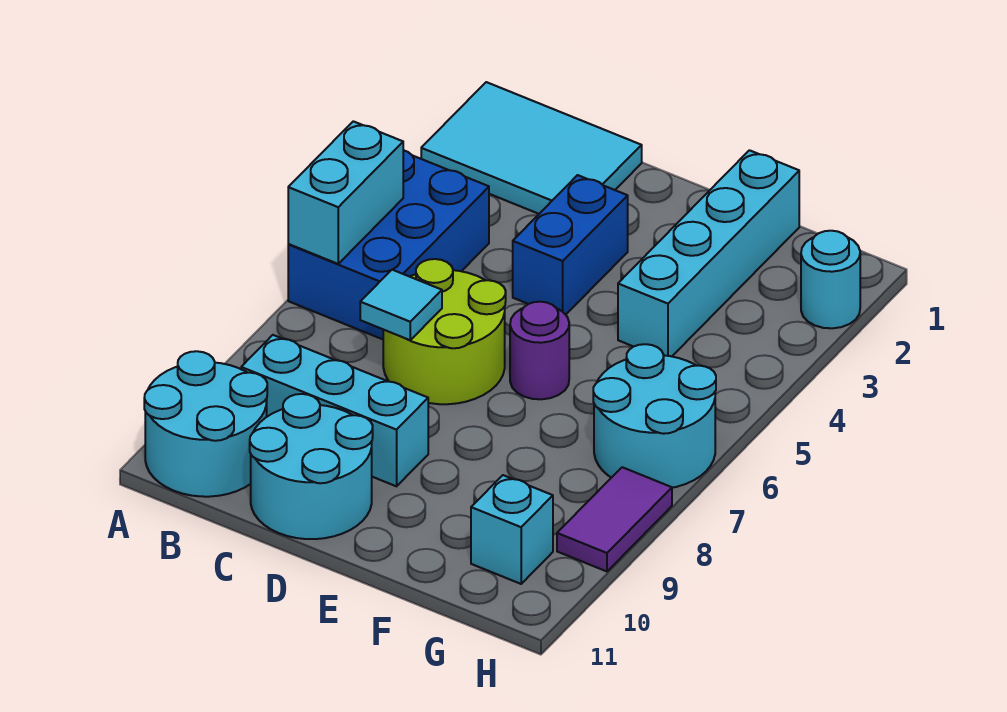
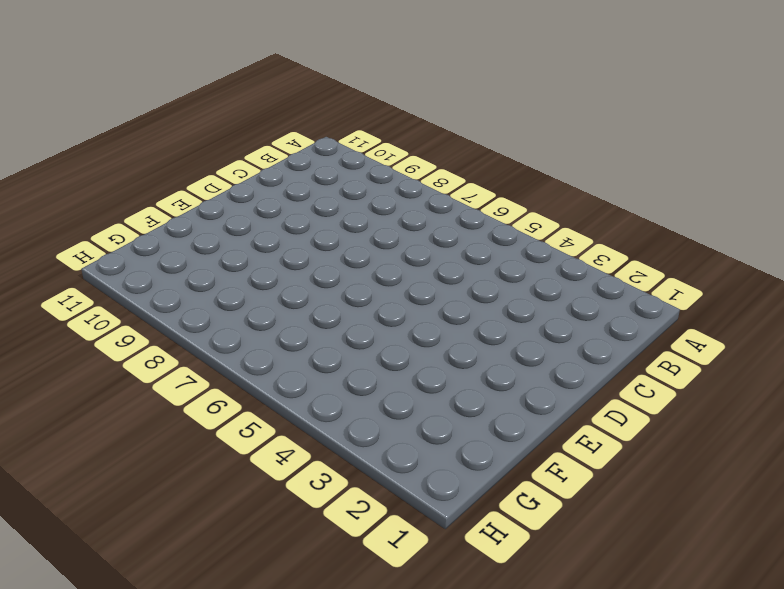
none -> cyan 2x3 tile [421,82,642,214]
none -> blue 2x3 brick [288,150,489,339]
none -> cyan 2x2 round brick [144,351,267,497]

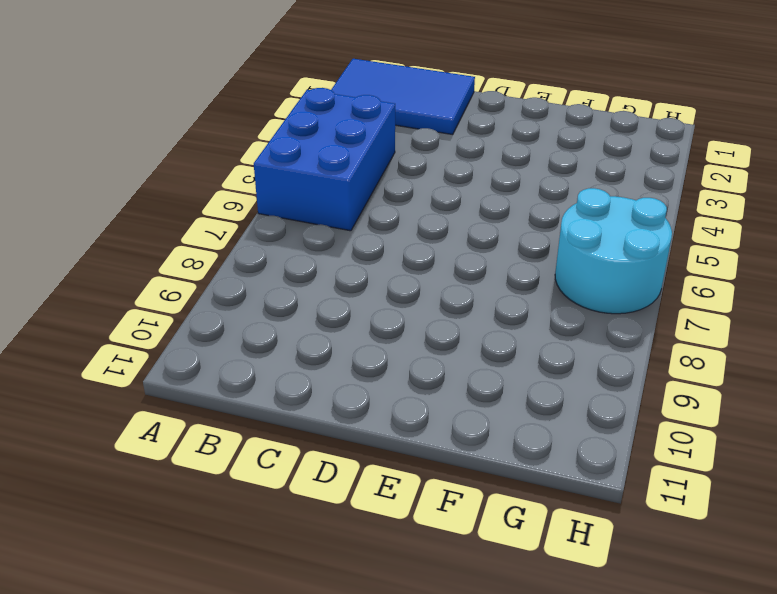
blue 2x3 tile [331,59,475,135] -> cyan 2x3 tile [421,82,642,214]
none -> cyan 2x2 round brick [144,351,267,497]
none -> cyan 1x3 brick [241,335,428,486]
none -> lime 2x2 round brick [383,259,506,404]

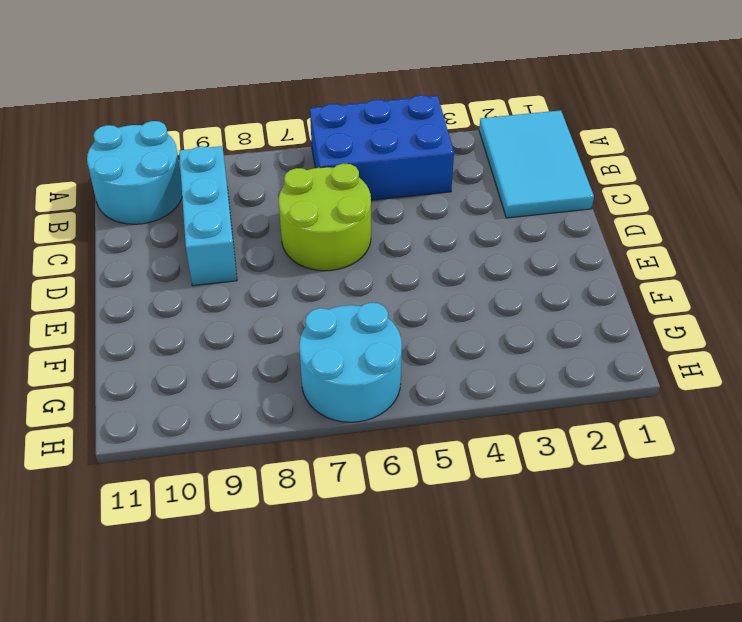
none -> cyan 2x2 round brick [250,394,373,539]
none -> blue 1x2 brick [513,175,628,315]
none -> purple 1x1 round brick [510,302,569,399]

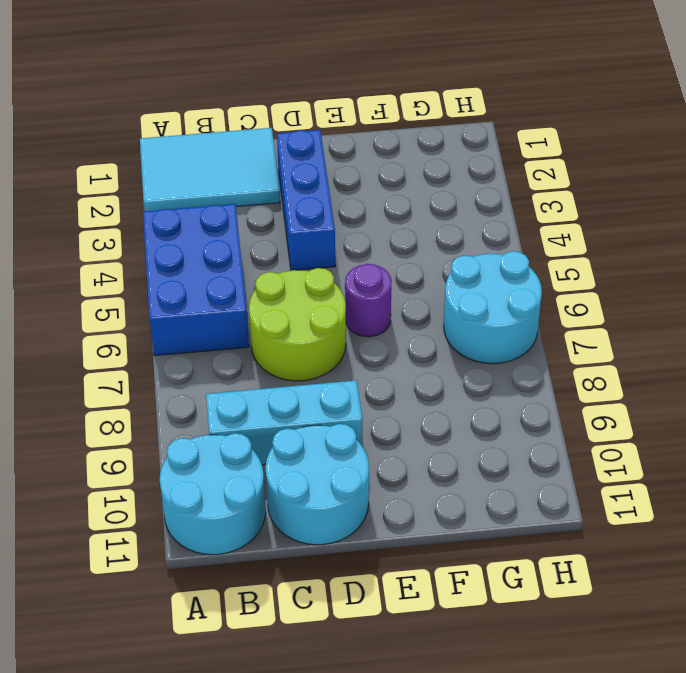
blue 1x3 brick [277,130,335,271] -> blue 1x2 brick [513,175,628,315]
none -> cyan 1x4 brick [618,150,799,356]
none -> cyan 1x1 brick [471,475,553,584]
none -> cyan 1x1 round brick [801,231,860,328]

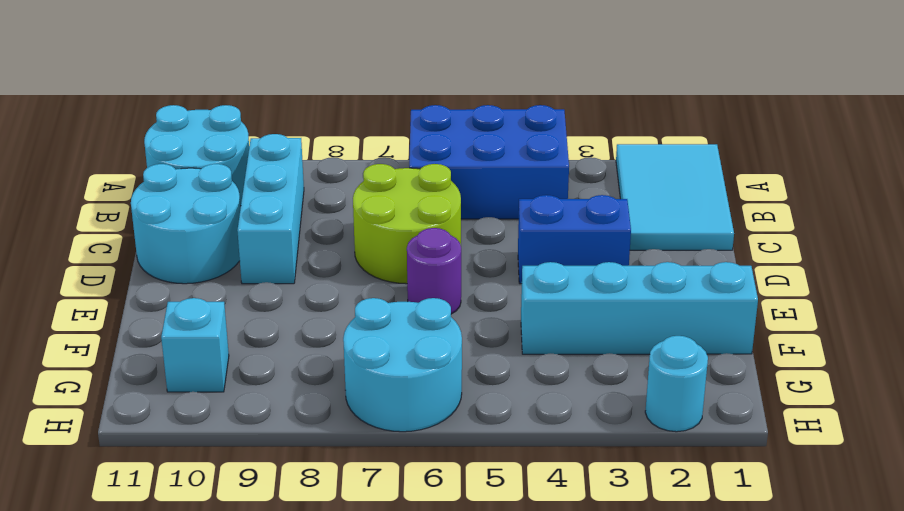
none -> purple 1x2 tile [557,467,672,571]
none -> cyan 1x2 brick [288,121,403,264]
none -> cyan 1x1 tile [360,270,442,340]

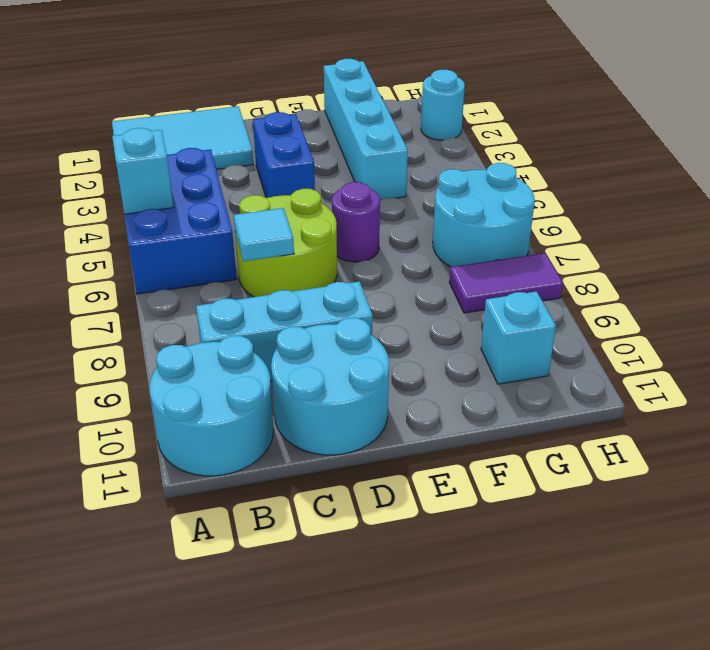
cyan 1x1 brick [112,128,173,214] -> cyan 1x2 brick [288,121,403,264]
purple 1x2 tile [449,253,563,313] -> purple 1x2 tile turned to [557,467,672,571]

